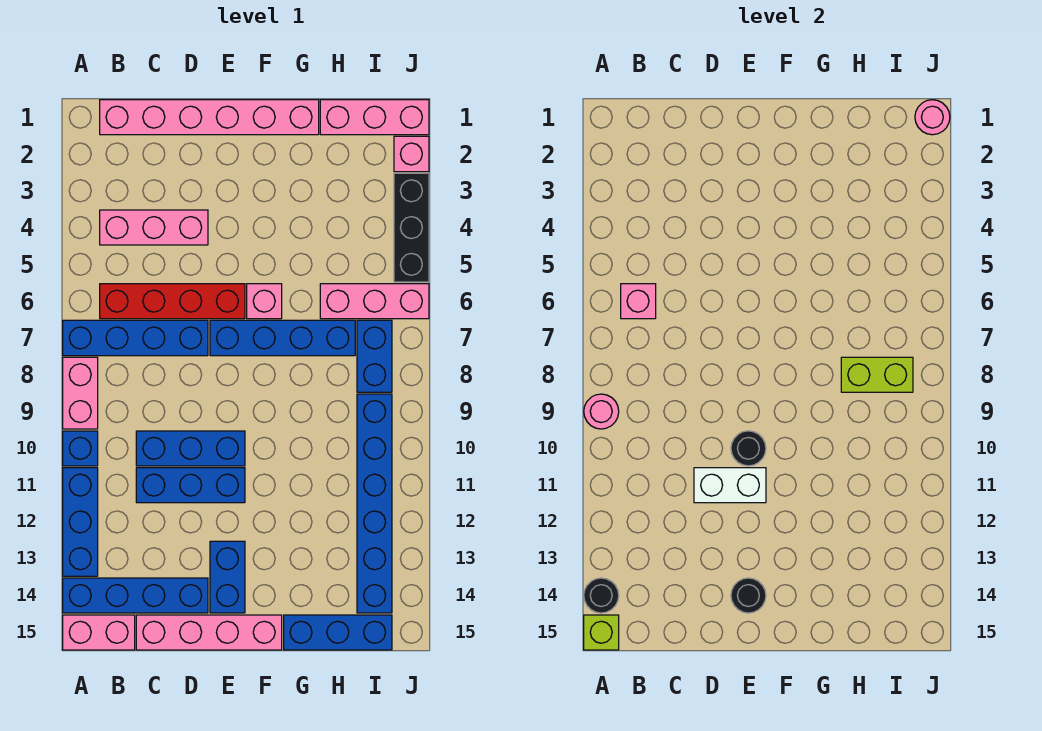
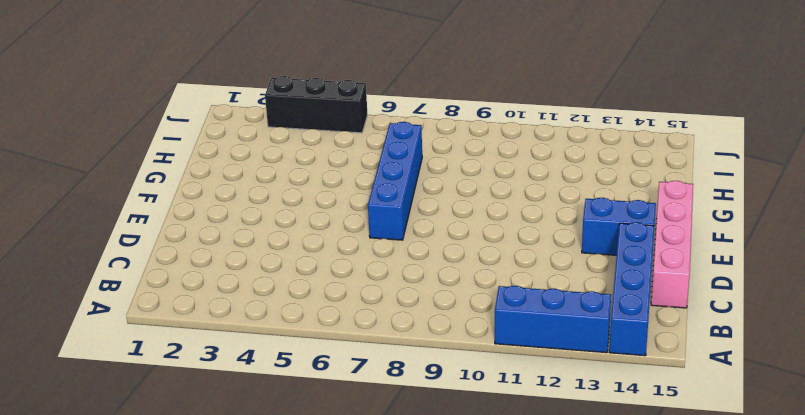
none -> blue 1x4 brick [63,320,208,356]
none -> pink 1x2 brick [63,357,98,429]
none -> blue 1x1 brick [63,431,98,466]
none -> pink 1x2 brick [63,615,135,650]

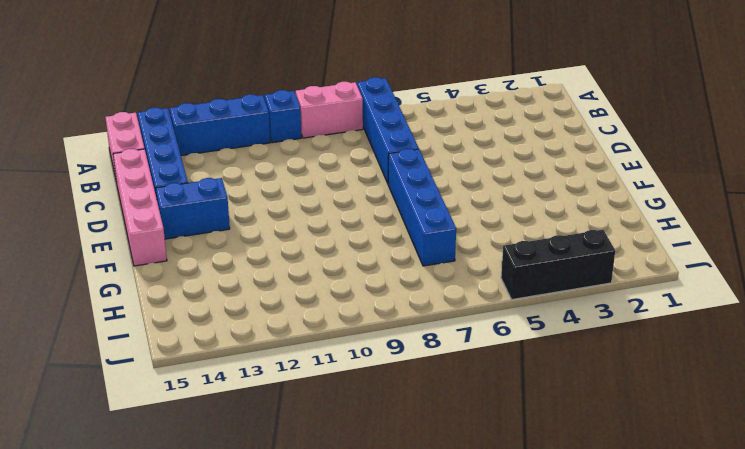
none -> pink 1x6 brick [100,100,319,135]
none -> pink 1x3 brick [100,210,208,245]
none -> red 1x4 brick [100,284,245,319]
none -> blue 1x3 brick [136,431,245,466]

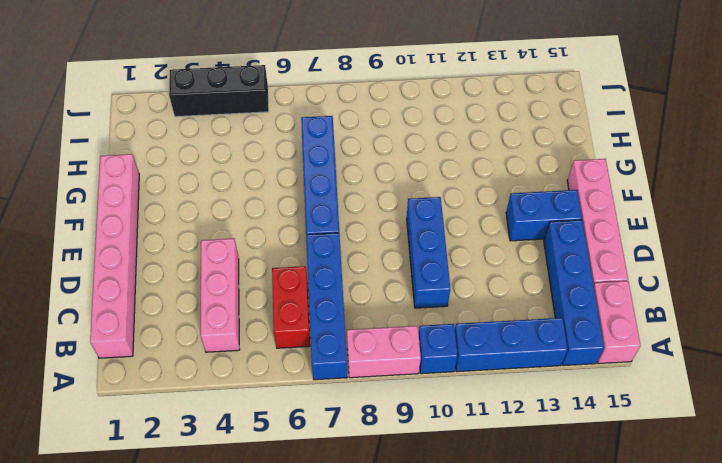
red 1x2 brick [272,266,310,348] -> red 1x4 brick [100,284,245,319]
none -> blue 1x3 brick [136,468,245,503]
none -> pink 1x1 brick [247,284,282,319]
none -> blue 1x3 brick [284,615,392,650]
none -> pink 1x3 brick [320,100,429,135]

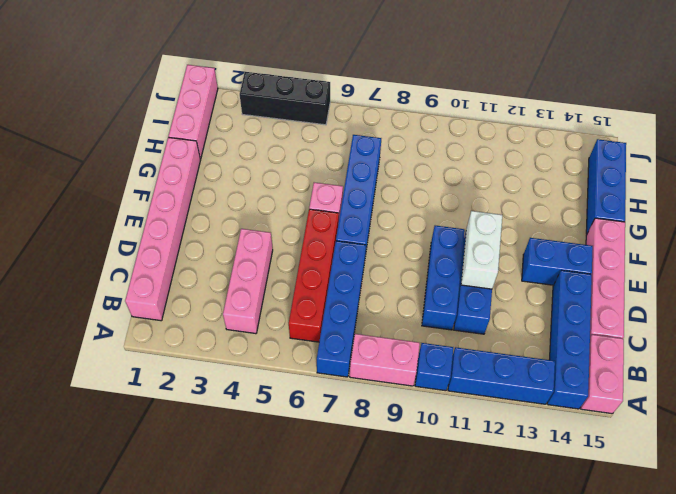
none -> pink 1x3 brick [320,284,429,319]
none -> blue 1x2 brick [357,320,392,392]
none -> blue 1x6 brick [357,394,392,613]
none -> pink 1x1 brick [394,136,429,172]

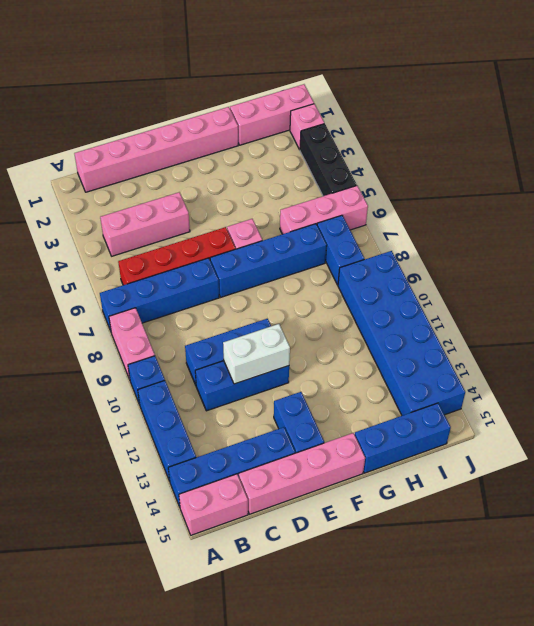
blue 2x6 brick [338,251,465,416] -> blue 1x6 brick [357,394,392,613]
none -> pink 1x1 round brick [584,394,619,429]
none -> black 1x1 round brick [584,578,619,613]
none -> lime 1x1 brick [584,615,619,650]
none -> pink 1x1 brick [621,284,656,319]

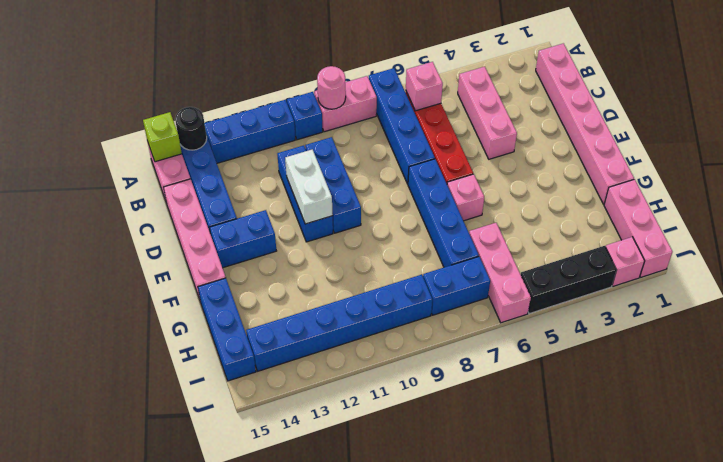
none -> black 1x1 round brick [731,431,766,466]
none -> black 1x1 round brick [731,578,766,613]
none -> lime 1x2 brick [841,357,913,392]
none -> pink 1x1 round brick [915,100,950,135]

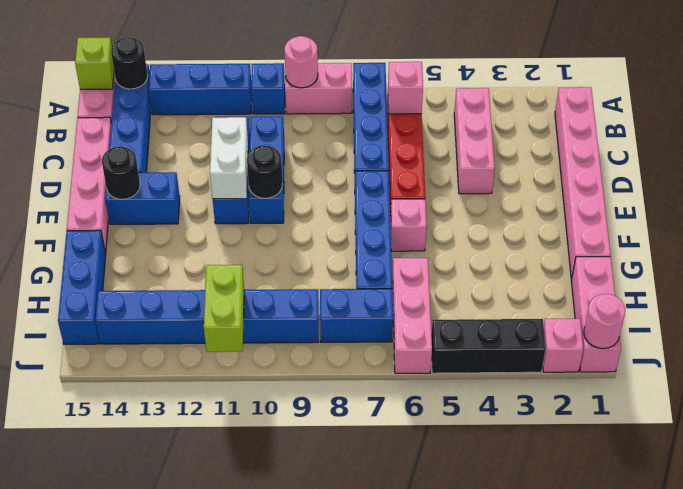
lime 1x2 brick [204,265,244,352] -> lime 1x2 brick moved to [841,357,913,392]

